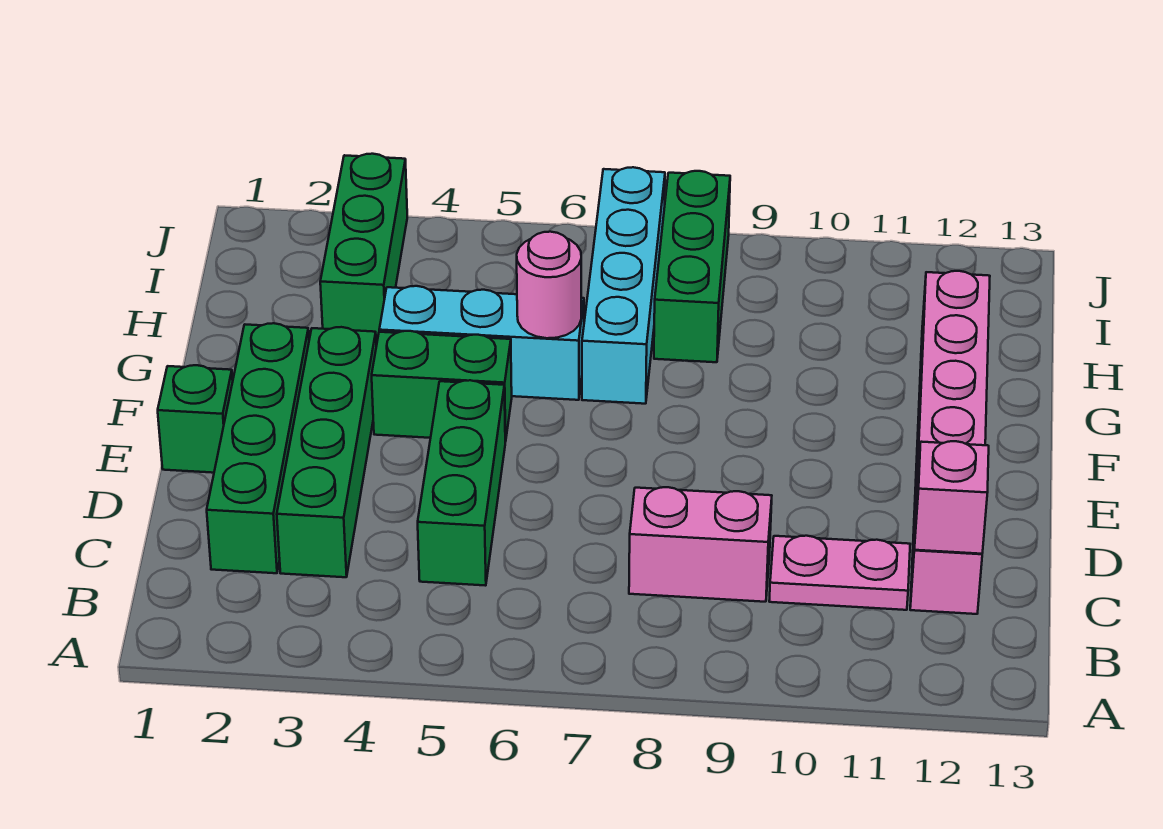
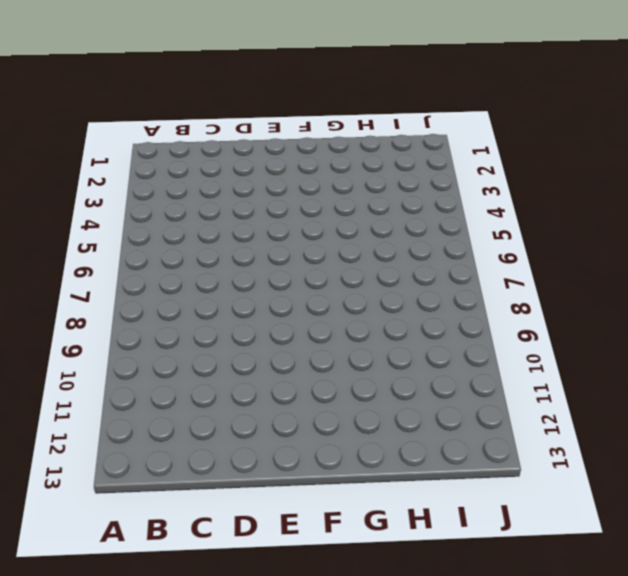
none -> green 1x4 brick [207,323,309,573]
none -> green 1x4 brick [277,327,376,577]
none -> green 1x3 brick [418,380,505,586]

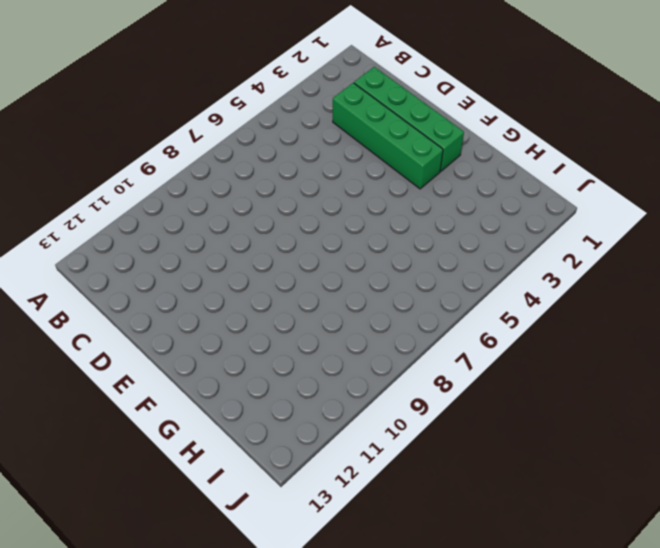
none -> green 1x3 brick [418,380,505,586]
none -> pink 1x2 brick [629,487,772,602]
none -> pink 1x2 plate [769,536,910,610]

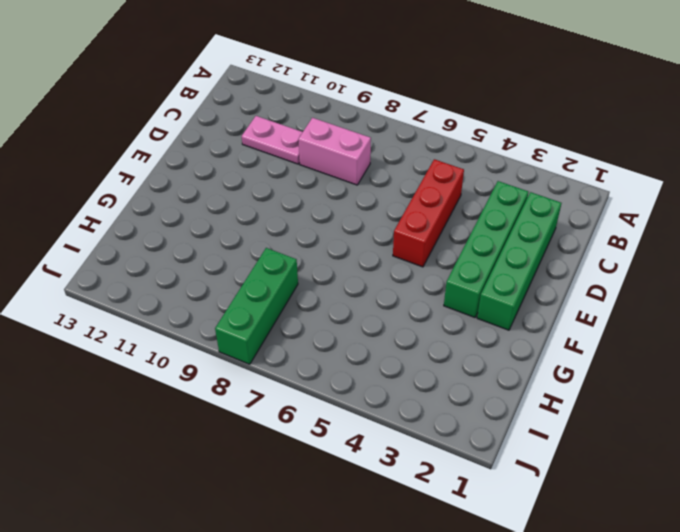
red 1x3 brick [393,159,464,267] -> green 1x3 brick [418,380,505,586]
none -> pink 1x6 brick [910,271,990,614]
none -> green 1x1 brick [158,365,233,473]
none -> green 1x2 brick [372,331,512,442]

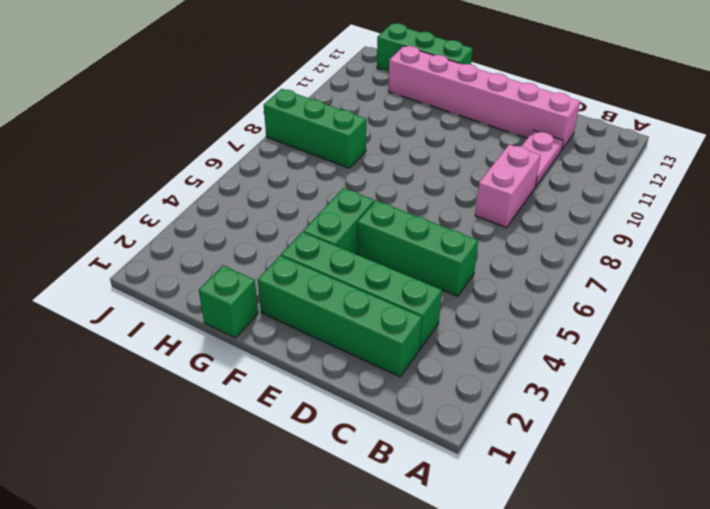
green 1x1 brick [199,266,258,338] -> green 1x1 brick moved to [158,365,233,473]
green 1x3 brick [377,23,473,72] -> green 1x3 brick moved to [320,154,407,344]
none -> cyan 1x3 brick [379,286,584,400]
none -> cyan 1x4 brick [582,167,665,404]
none -> pink 1x1 brick [914,441,989,554]

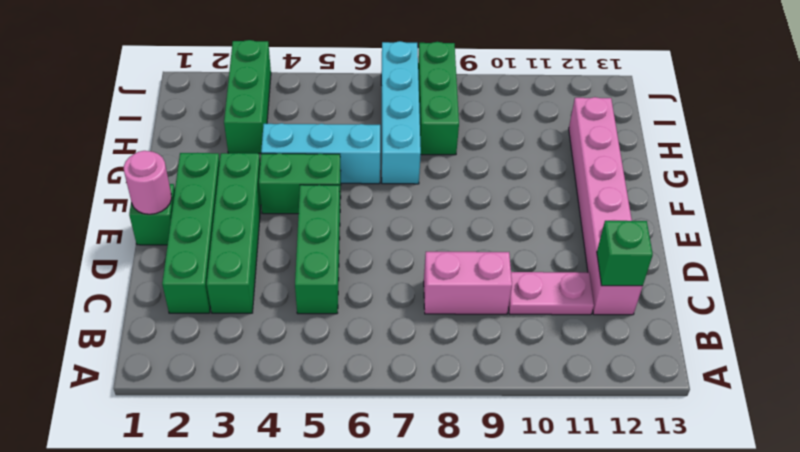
green 1x1 brick [597,221,653,286] -> pink 1x1 brick [914,441,989,554]
pink 1x1 round brick [124,151,172,214] -> pink 1x1 round brick moved to [517,232,581,338]

